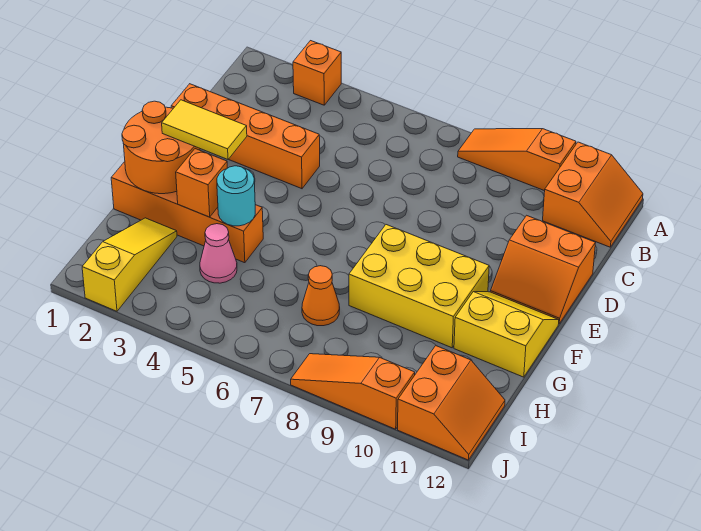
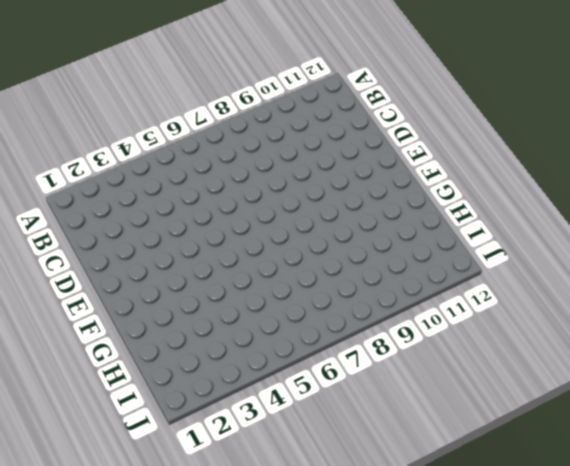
none -> orange 1x1 brick [293,41,341,105]
none -> orange 1x3 slope [458,129,576,191]
none -> orange 2x2 slope [543,142,643,247]

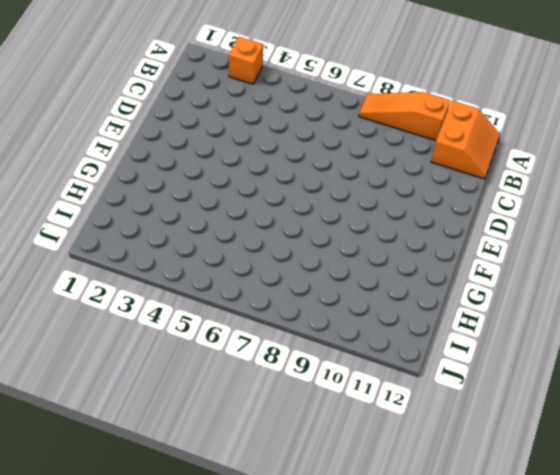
none -> orange 1x4 brick [171,84,320,189]
none -> orange 2x2 slope [490,215,595,324]
none -> yellow 2x3 brick [349,225,489,348]

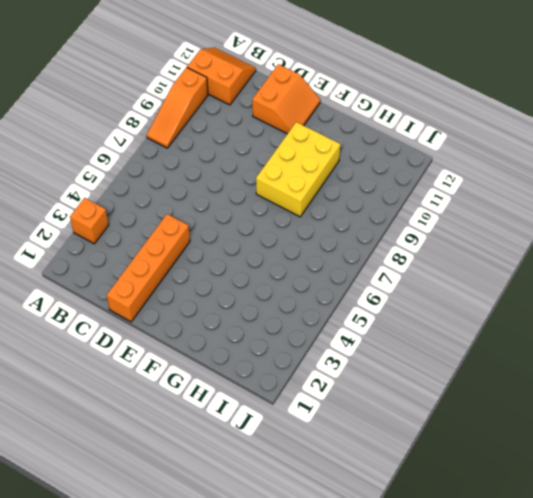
none -> yellow 2x2 slope [454,292,559,377]
none -> orange 1x4 brick [111,162,263,263]
none -> yellow 1x3 slope [82,218,177,311]

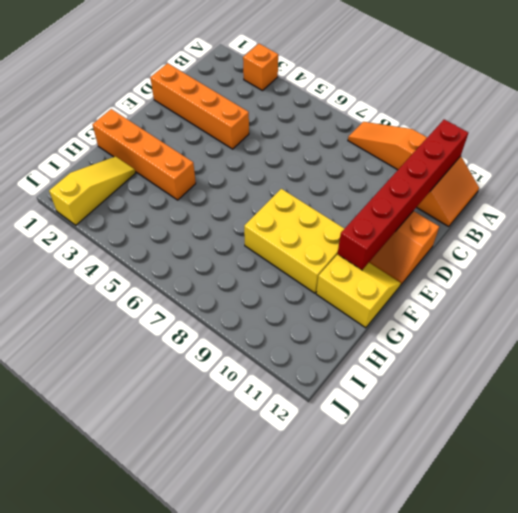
red 1x6 brick [338,119,468,270] -> none
none -> pink 1x1 cone [200,224,237,283]
none -> orange 1x1 cone [302,266,340,326]
none -> orange 2x2 slope [398,346,505,460]

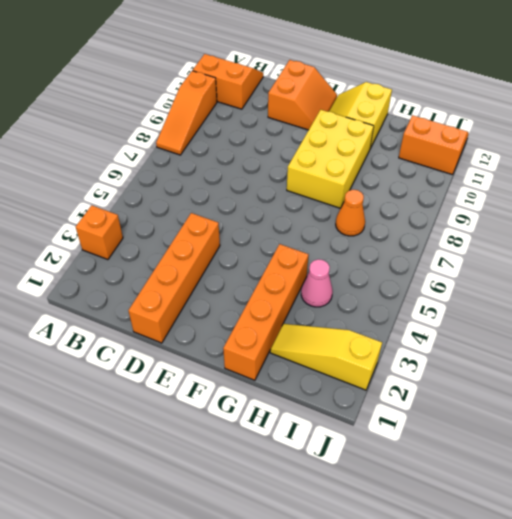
none -> orange 1x3 slope [291,354,415,429]
none -> orange 2x2 round brick [122,101,200,194]
none -> orange 1x1 brick [176,149,227,217]

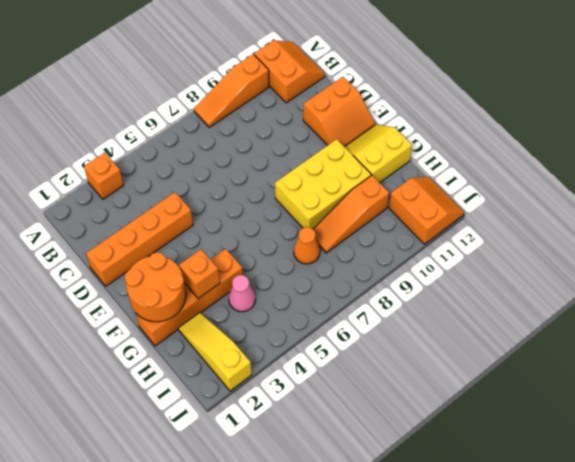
orange 1x3 slope [313,175,389,253] -> orange 1x3 slope moved to [291,354,415,429]
none -> cyan 1x1 round brick [217,166,255,226]
none -> yellow 1x2 tile [162,100,247,159]

